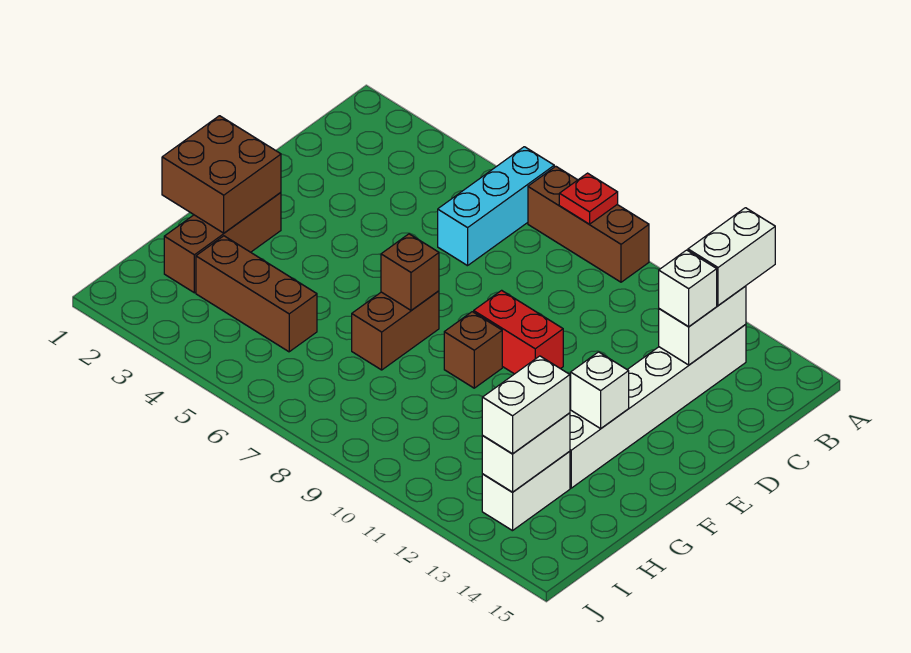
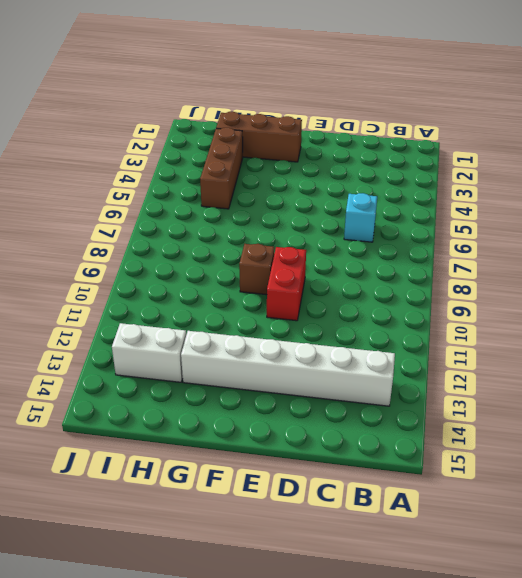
cyan 1x1 brick [344,193,377,242] -> cyan 1x3 brick [438,147,554,266]
none -> brown 1x3 brick [528,166,649,282]
none -> brown 1x2 brick [352,291,439,370]
none -> red 1x1 plate [559,173,618,224]

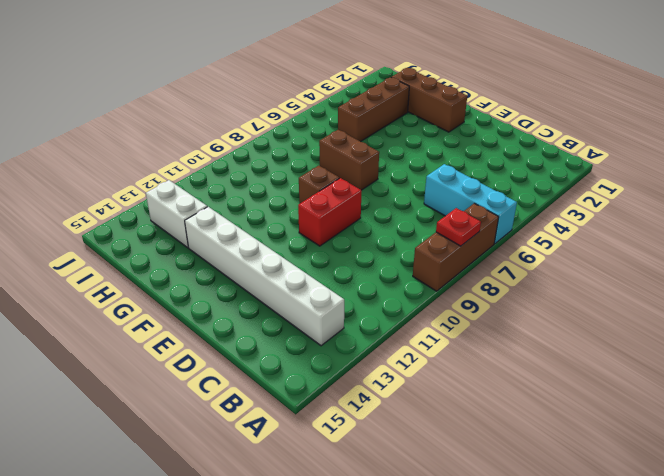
none -> white 1x2 brick [659,286,746,365]
none -> brown 2x2 brick [162,116,281,233]
none -> brown 1x1 brick [381,234,439,310]

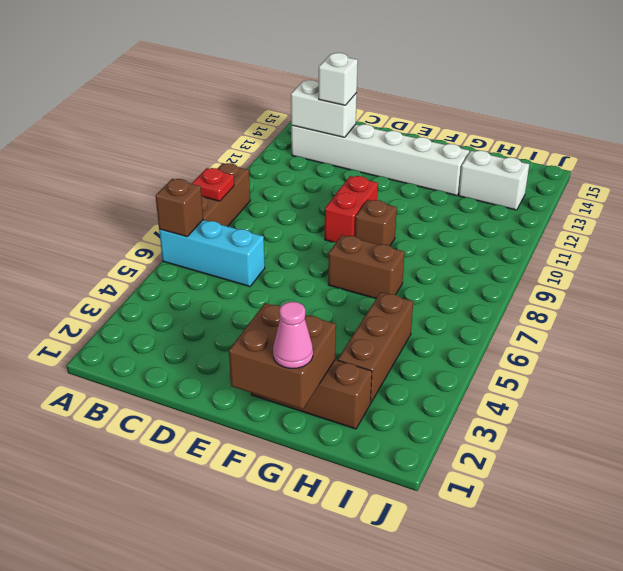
brown 1x1 brick [156,179,203,237] -> brown 1x1 brick moved to [381,234,439,310]
pink 1x1 cone [273,302,313,369] -> none
none -> white 1x1 brick [571,352,629,428]
none -> white 1x2 brick [482,413,570,492]
none -> white 1x2 brick [688,208,775,306]

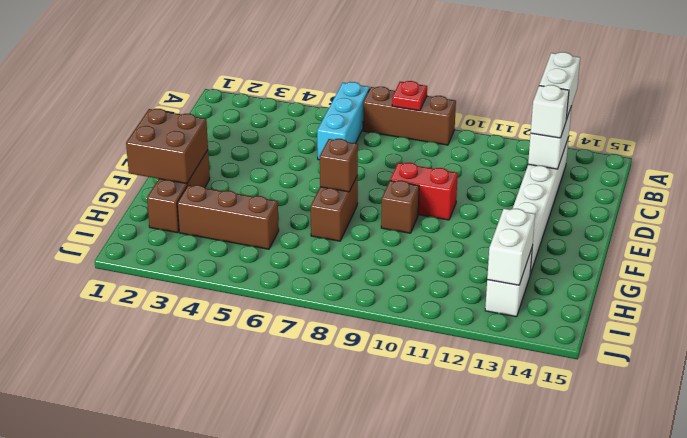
none -> white 1x1 brick [571,352,629,428]
none -> white 1x2 brick [482,356,570,454]

